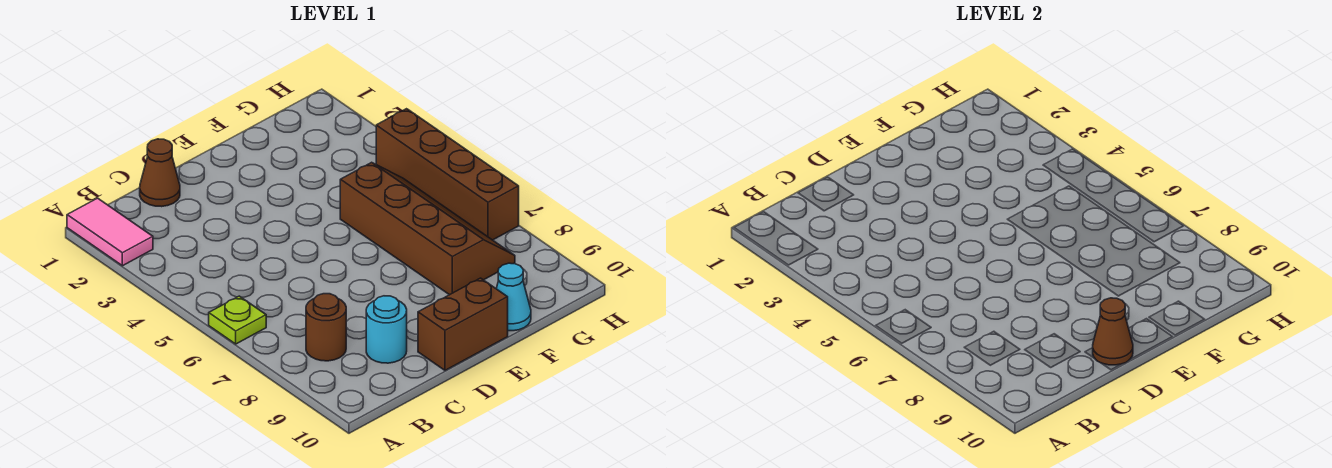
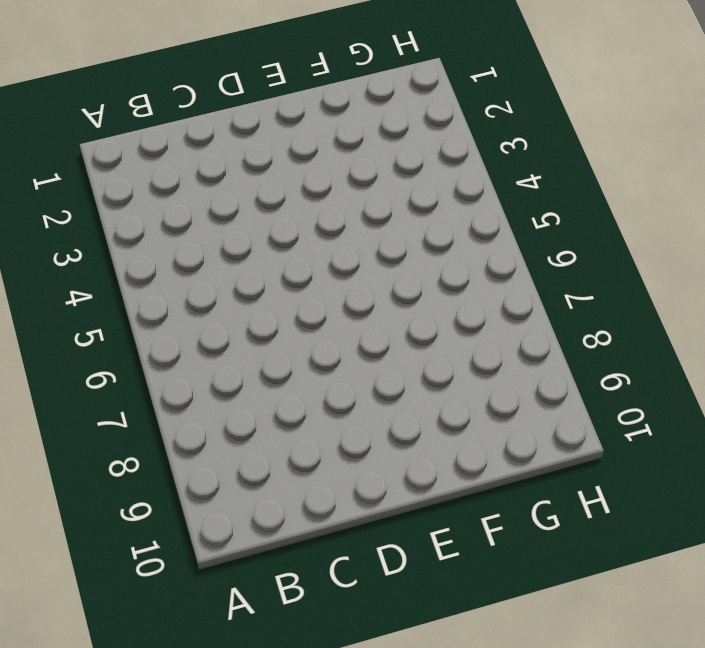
none -> pink 1x2 tile [67,198,153,266]
none -> lime 1x1 plate [209,296,266,344]

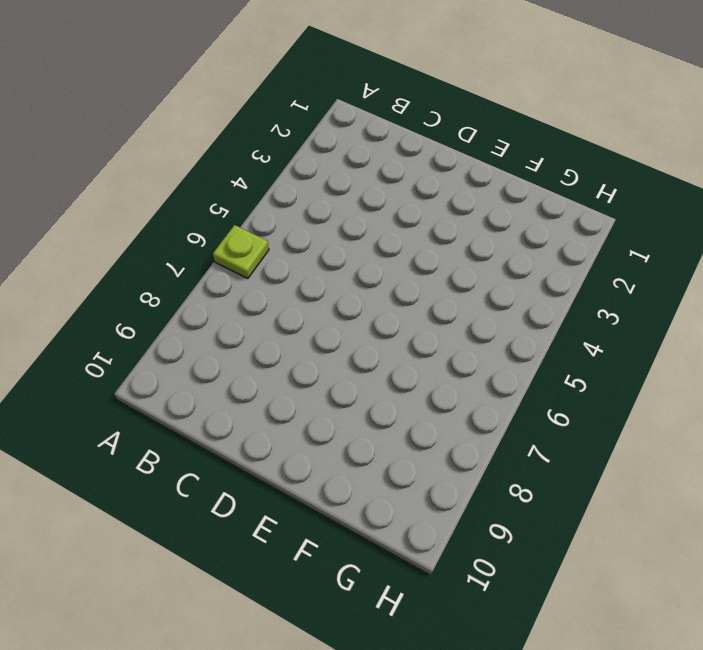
none -> pink 1x2 tile [67,198,153,266]
none -> brown 1x1 round brick [306,294,346,361]

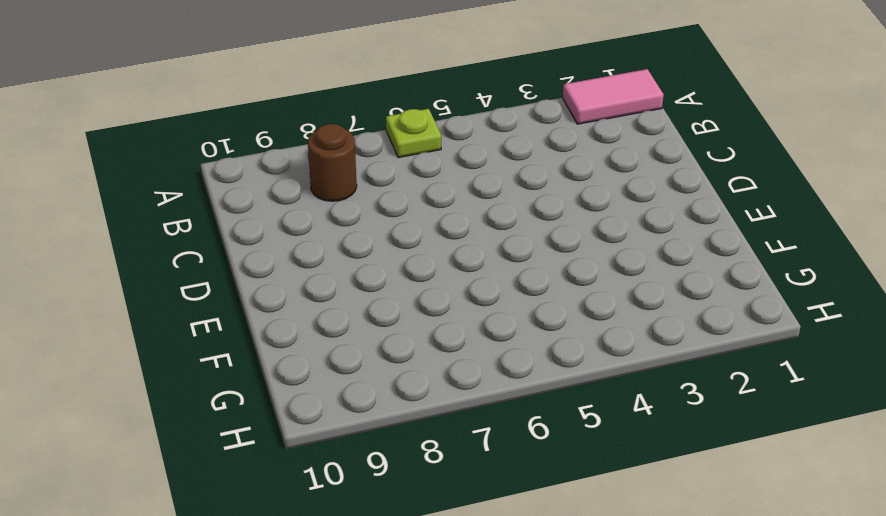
none -> brown 1x1 cone [140,139,180,207]
none -> cyan 1x1 round brick [366,296,407,363]

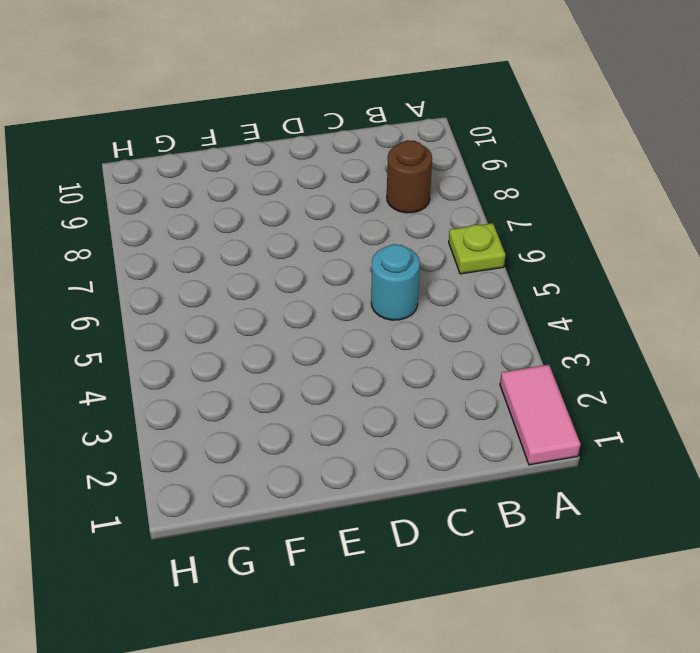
cyan 1x1 round brick [371,244,420,320] -> cyan 1x1 round brick moved to [366,296,407,363]
none -> brown 1x1 cone [140,139,180,207]
none -> brown 1x2 brick [418,278,508,370]

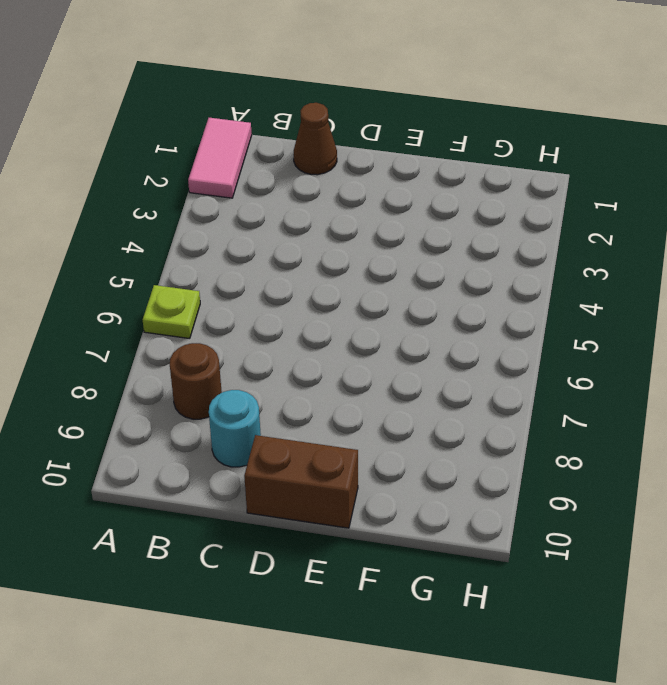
none -> brown 2x4 slope [340,162,515,295]
none -> cyan 1x1 cone [496,263,531,331]

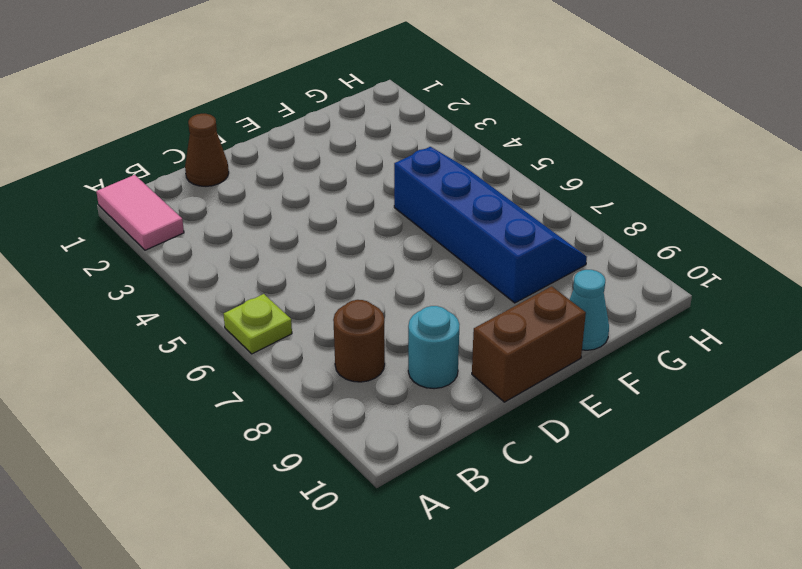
blue 2x4 slope [394,147,587,303] -> brown 2x4 slope [340,162,515,295]
none -> brown 1x4 brick [376,109,519,240]
none -> brown 1x1 cone [1093,298,1133,365]

